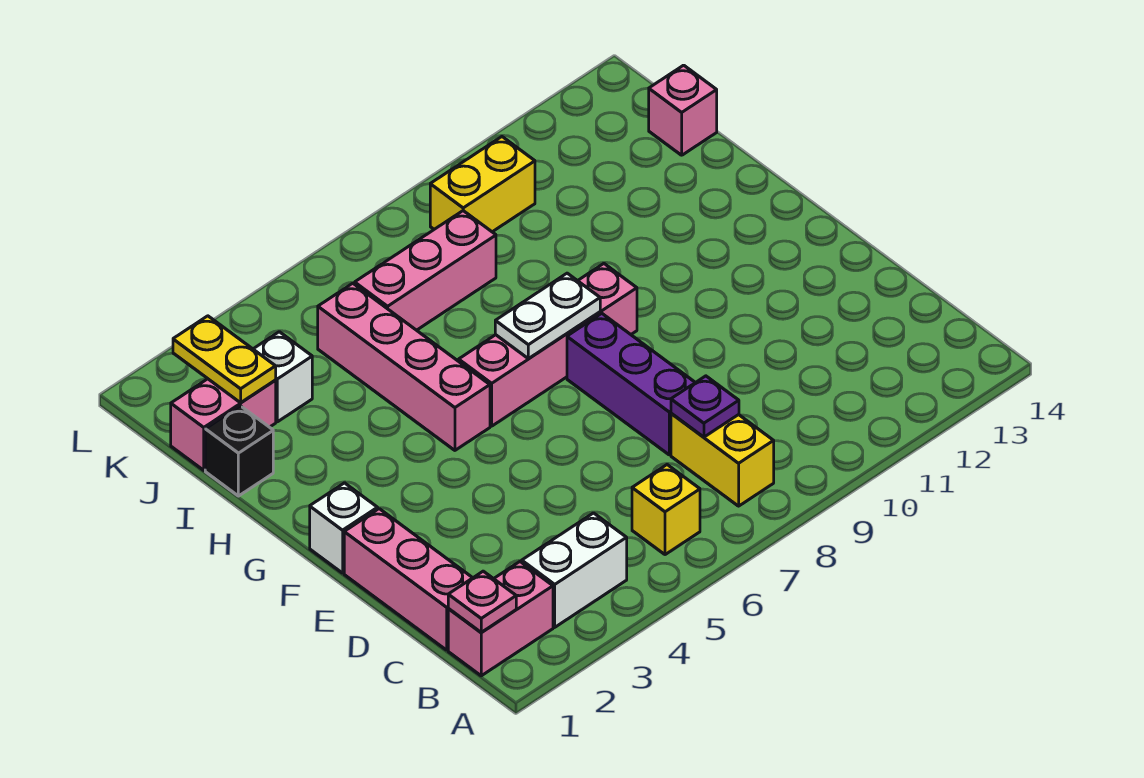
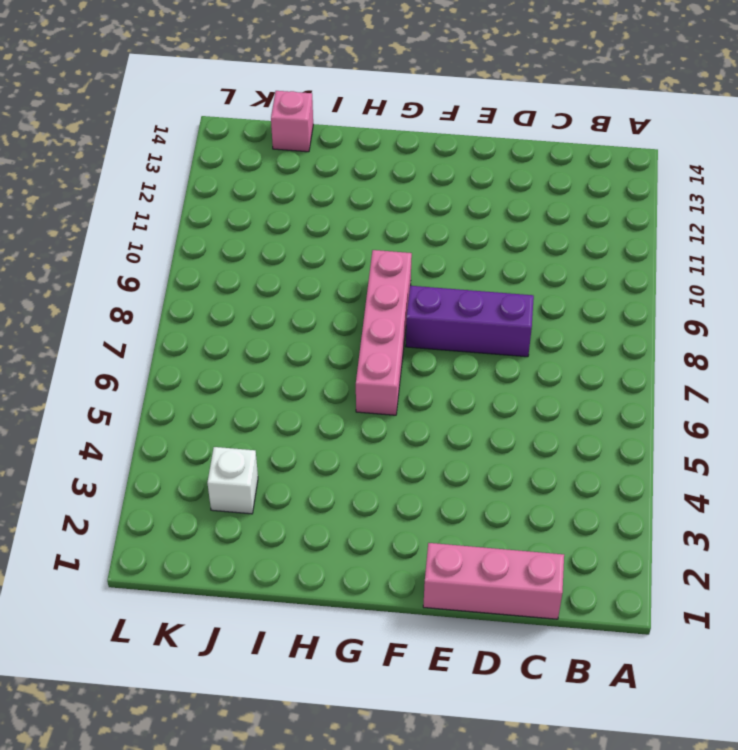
none -> pink 1x2 brick [448,562,553,676]
none -> white 1x2 brick [522,513,627,627]
none -> yellow 1x1 brick [632,465,700,555]

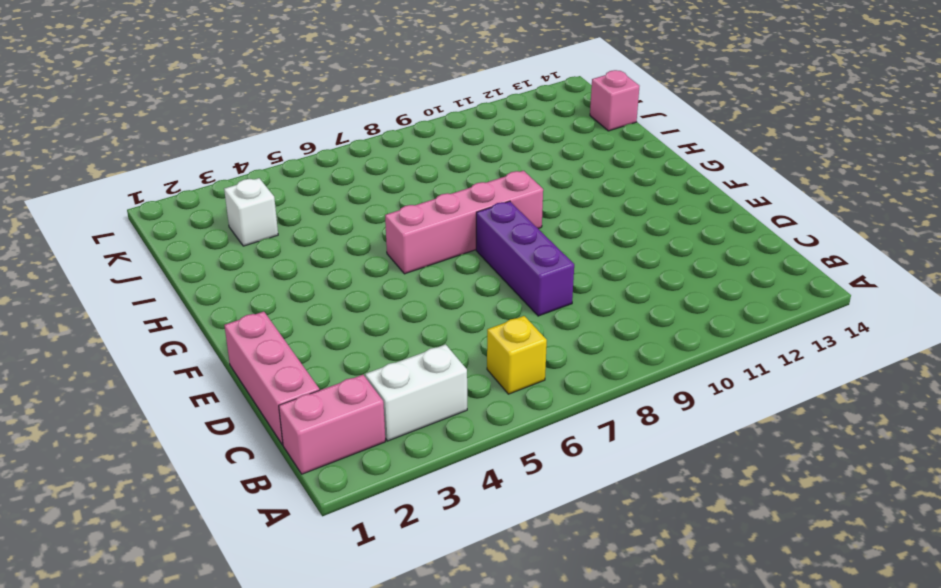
none -> yellow 1x2 brick [671,413,774,506]
none -> white 1x1 brick [310,483,378,573]
none -> pink 1x4 brick [318,283,490,450]

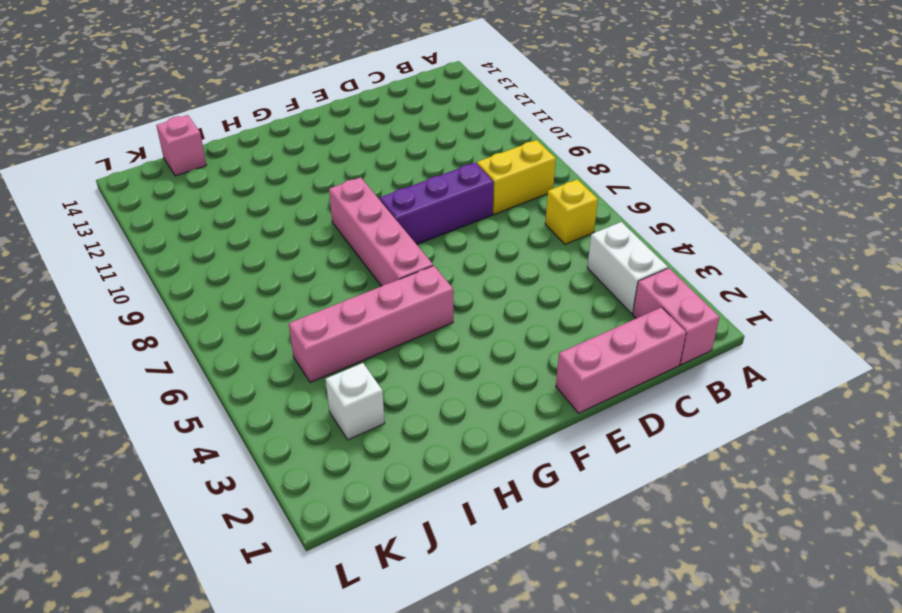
none -> white 1x1 brick [310,483,378,573]
none -> black 1x1 brick [205,406,273,496]
none -> pink 1x2 brick [171,379,276,470]

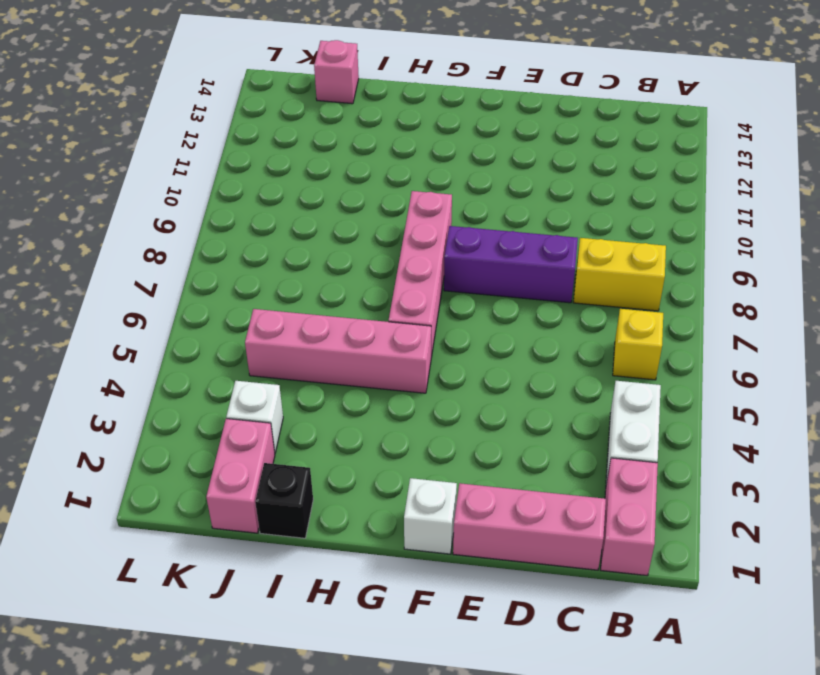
none -> pink 1x3 brick [355,211,496,330]
none -> yellow 1x2 brick [430,137,535,232]
none -> pink 1x1 plate [448,571,516,632]

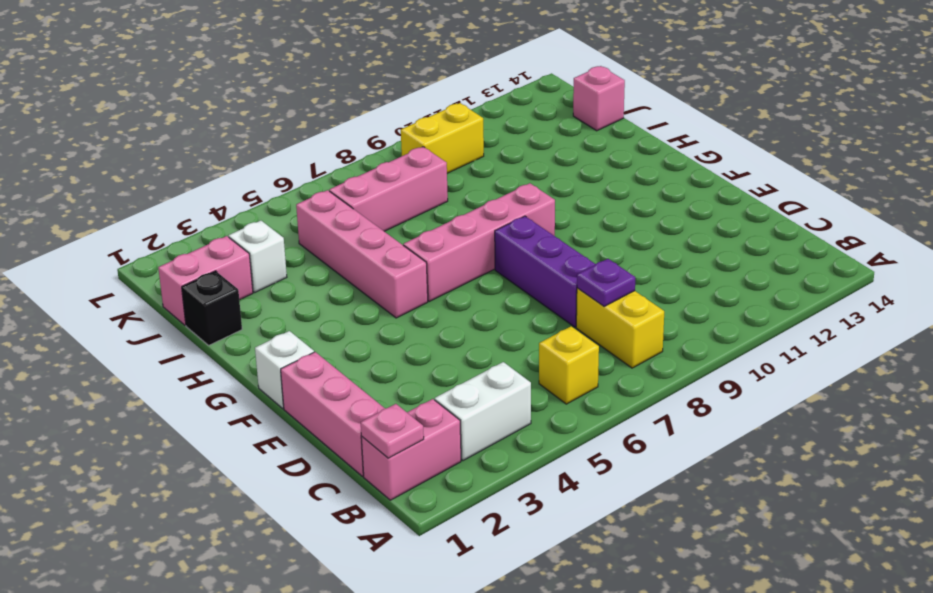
none -> white 1x2 plate [495,273,600,359]
none -> yellow 1x2 plate [173,316,276,403]

